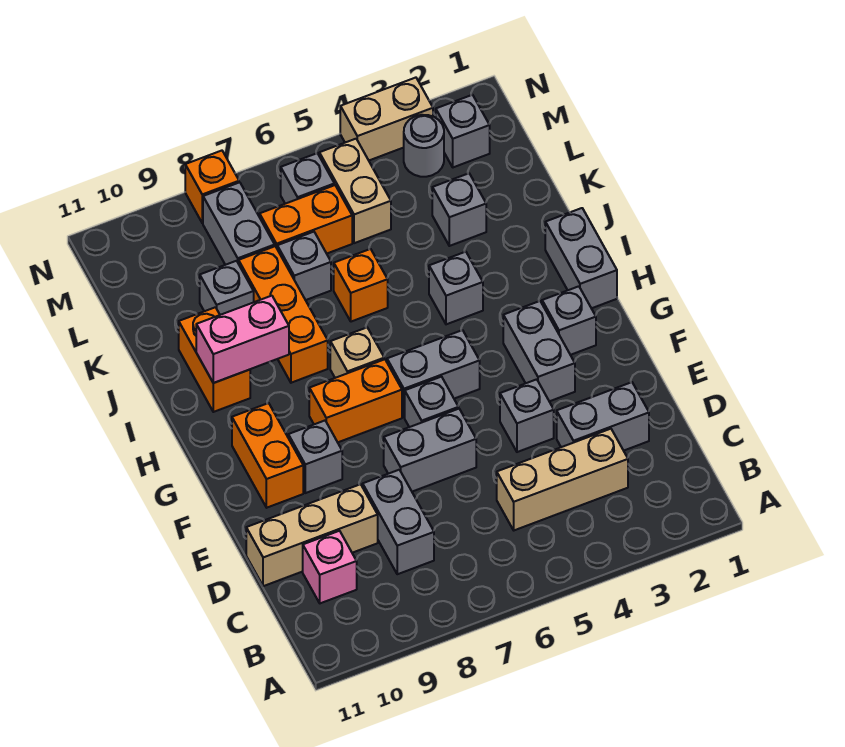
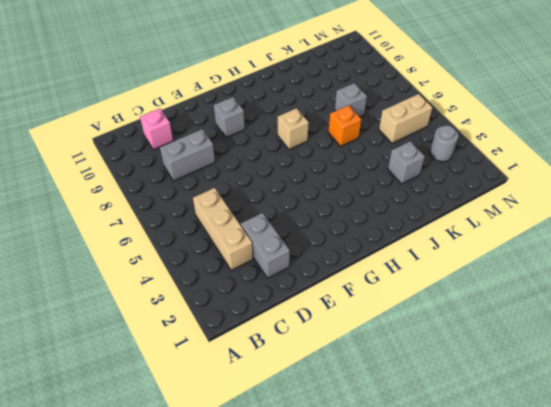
none -> tan 1x3 brick [246,484,378,586]
none -> grey 1x1 brick [500,379,554,452]
none -> grey 1x2 brick [384,409,476,492]
none -> grey 1x2 brick [503,301,575,401]

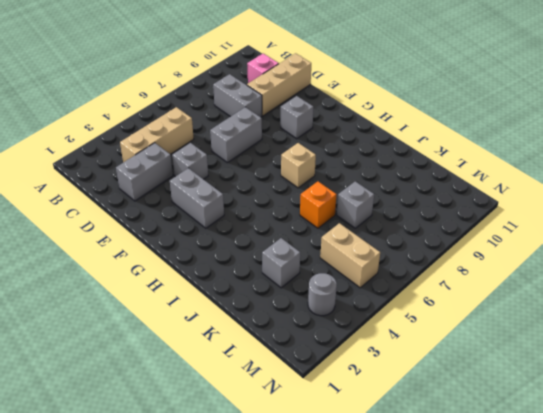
none -> grey 1x1 brick [405,377,459,427]
none -> orange 1x2 brick [232,403,303,508]
none -> grey 1x1 brick [542,286,596,355]
none -> grey 1x2 brick [387,330,480,417]

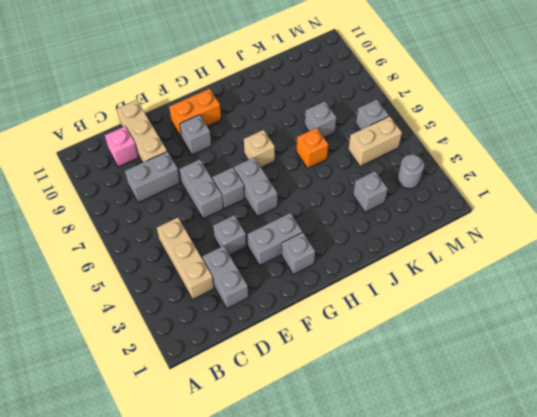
none -> orange 1x2 brick [309,359,402,442]
none -> grey 1x2 brick [545,208,617,308]
none -> grey 1x1 brick [429,252,483,324]
none -> orange 1x3 brick [239,246,328,383]

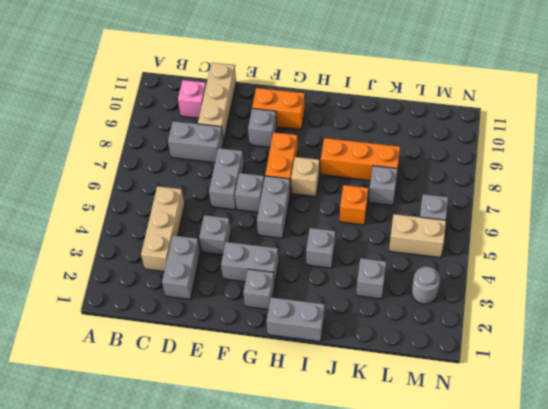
none -> orange 1x2 brick [179,307,250,412]
none -> grey 1x1 brick [200,261,254,315]
none -> orange 1x2 brick [260,185,352,254]
none -> grey 1x2 brick [203,182,275,265]

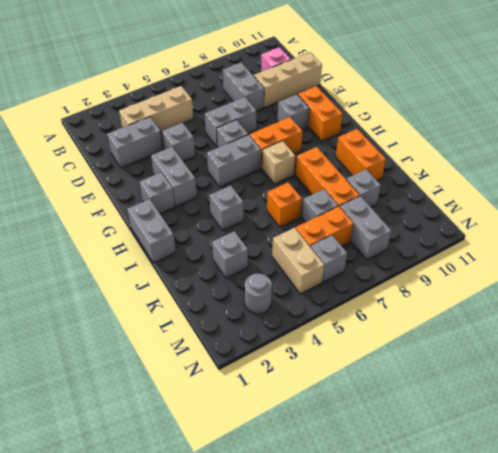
none -> grey 1x1 brick [436,95,490,167]
none -> tan 1x2 brick [340,78,433,160]
none -> orange 1x1 brick [185,151,239,223]
none -> pink 1x2 brick [196,296,289,383]

